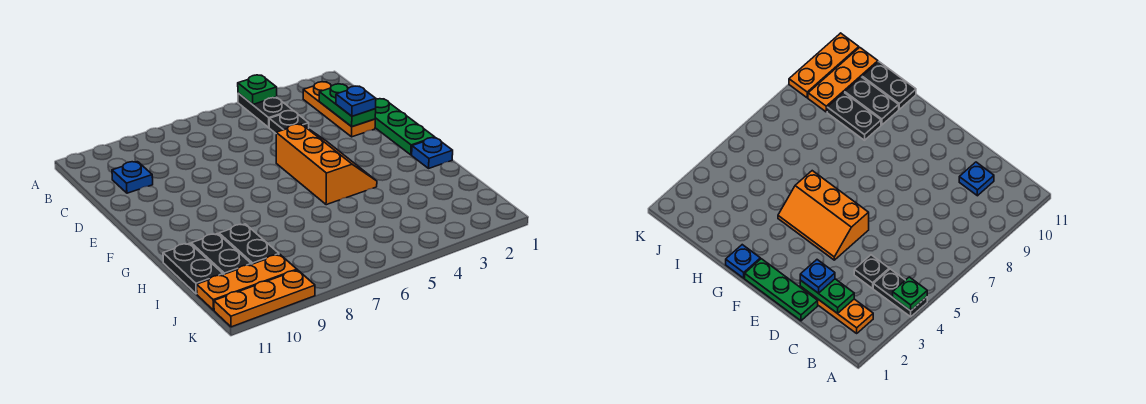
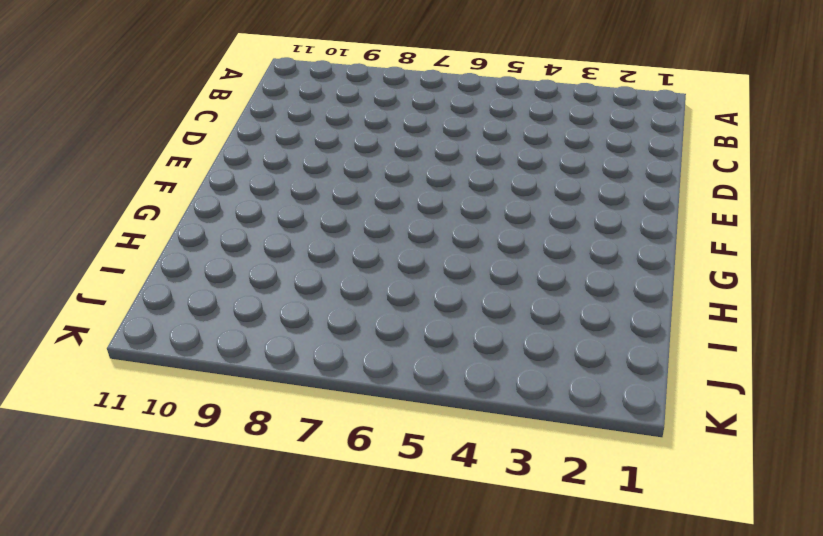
none -> black 1x2 plate [238,93,293,127]
none -> orange 1x3 plate [303,82,375,137]
none -> black 1x1 plate [269,111,309,133]

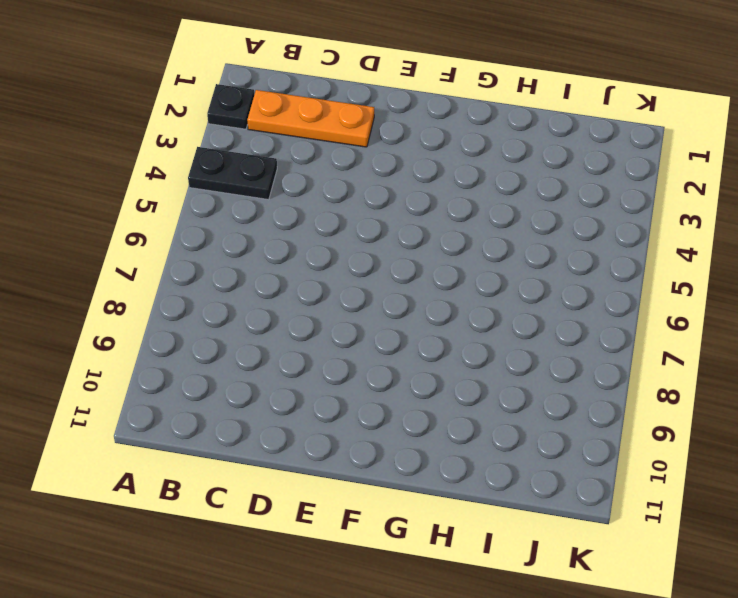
black 1x1 plate [207,84,254,129] -> black 1x1 plate moved to [269,111,309,133]
none -> blue 1x1 plate [112,162,153,193]
none -> green 1x3 plate [375,99,435,155]
none -> orange 2x3 slope [276,124,377,205]

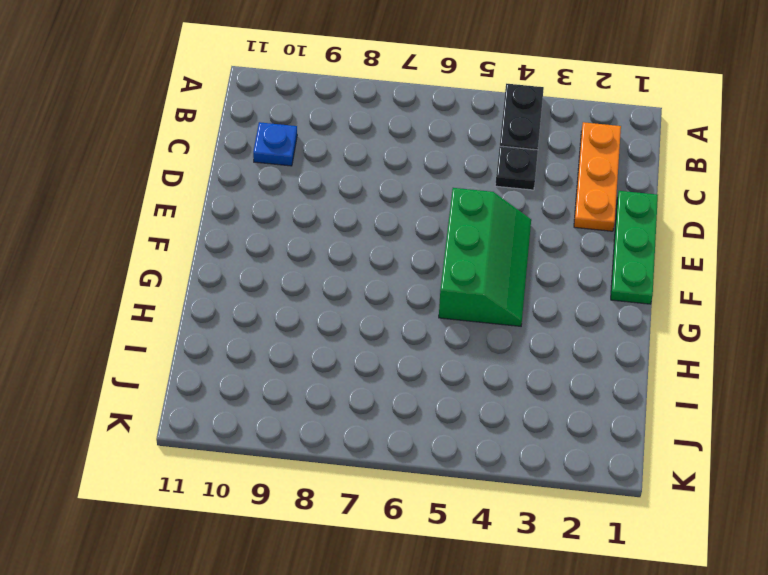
green 2x3 slope [439,188,531,326] -> orange 2x3 slope [276,124,377,205]
none -> blue 1x1 plate [412,138,453,168]
none -> black 1x2 plate [219,224,279,264]
none -> black 1x2 plate [191,234,251,275]

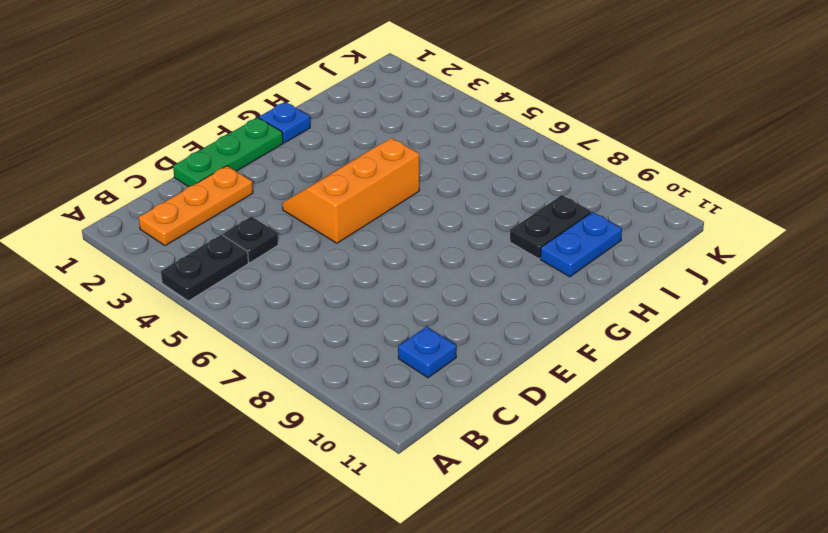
blue 1x2 plate [540,212,622,277] -> black 1x2 plate [191,234,251,275]
none -> black 1x2 plate [163,243,223,294]
none -> orange 1x3 plate [197,254,297,310]
none -> orange 1x3 plate [214,270,315,327]

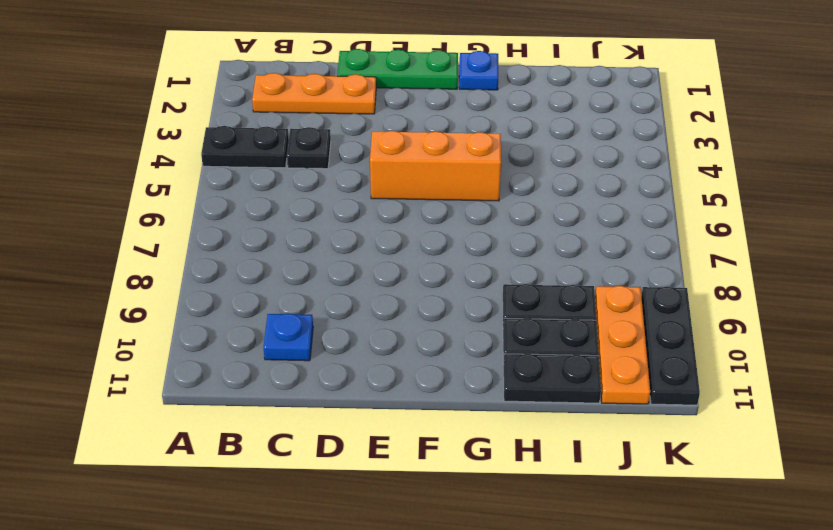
black 1x3 plate [641,287,700,405] -> orange 1x3 plate [214,270,315,327]
none -> green 1x1 plate [238,75,277,104]
none -> green 1x2 plate [319,84,376,127]
none -> blue 1x1 plate [336,86,376,116]

